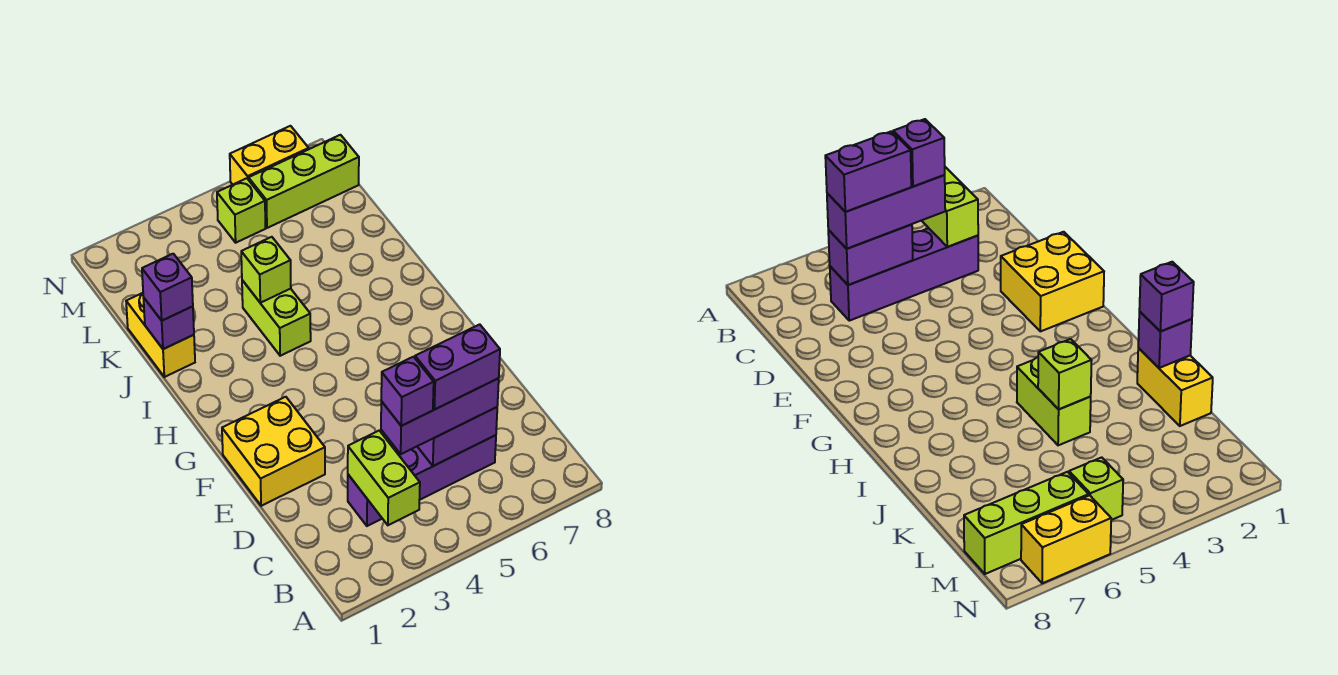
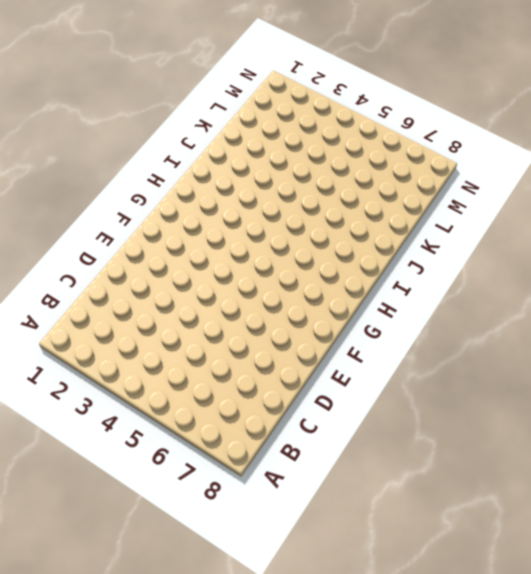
none -> purple 1x4 brick [348,435,496,526]
none -> yellow 2x2 brick [222,397,325,506]
none -> lime 1x2 brick [242,280,311,356]

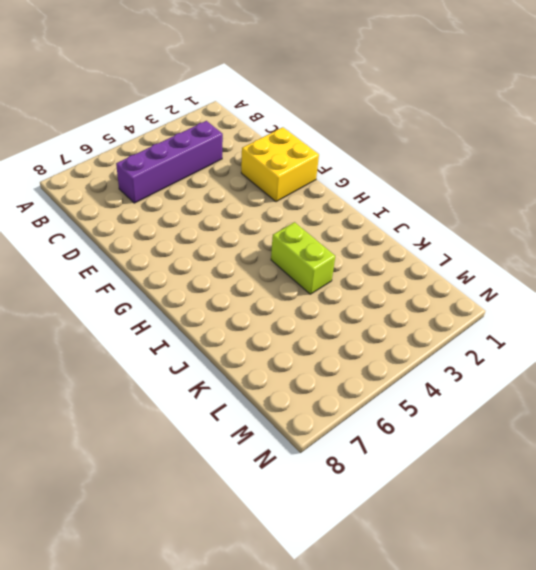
none -> yellow 1x2 brick [126,293,195,377]
none -> lime 1x1 brick [217,178,266,243]
none -> lime 1x3 brick [248,135,359,228]

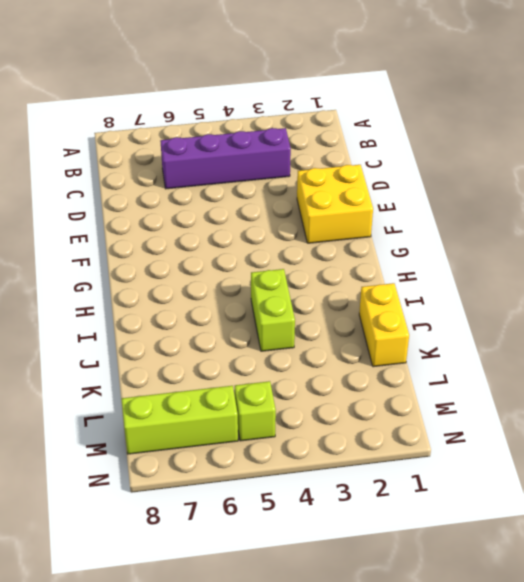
none -> yellow 1x2 brick [230,126,309,185]
none -> lime 1x2 brick [348,431,420,525]
none -> purple 1x2 brick [417,407,497,466]

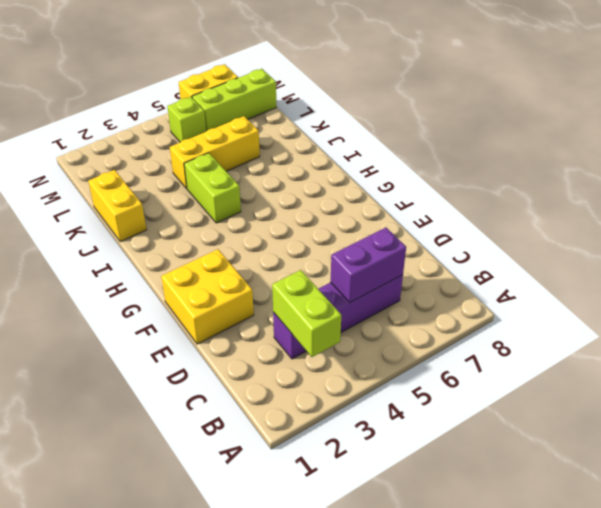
yellow 1x3 brick [170,116,260,189] -> none
none -> purple 1x1 brick [143,297,194,349]
none -> lime 1x1 brick [241,237,291,303]
none -> purple 1x3 brick [381,378,499,454]

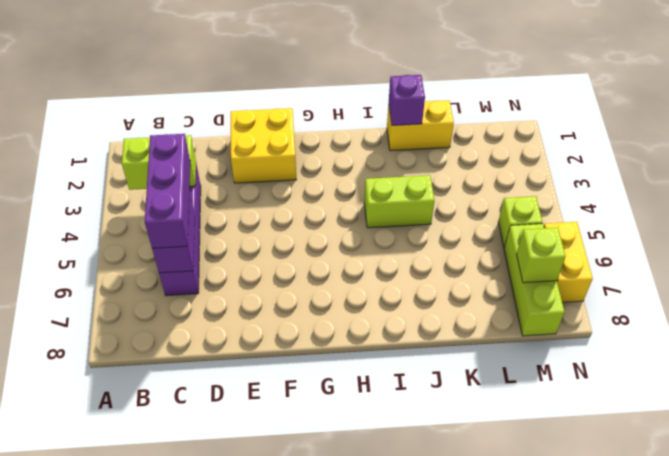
lime 1x1 brick [517,228,566,283] -> lime 1x1 brick moved to [241,237,291,303]
none -> purple 1x1 brick [142,254,193,321]
none -> purple 1x1 brick [381,357,434,426]
none -> purple 1x2 brick [415,324,500,409]

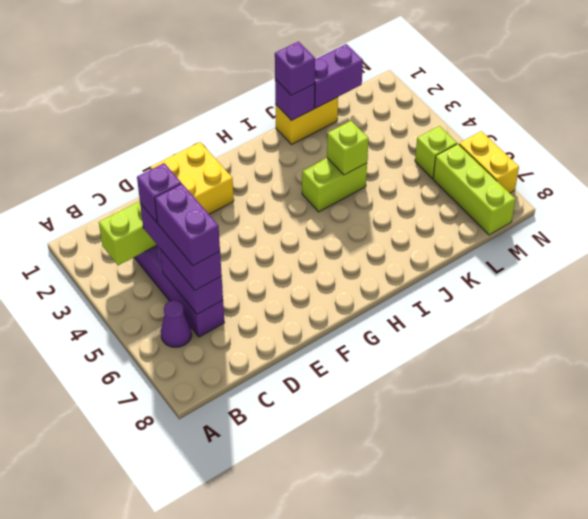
purple 1x1 cone [161,300,192,347] -> none
purple 1x2 brick [314,44,363,108] -> none

